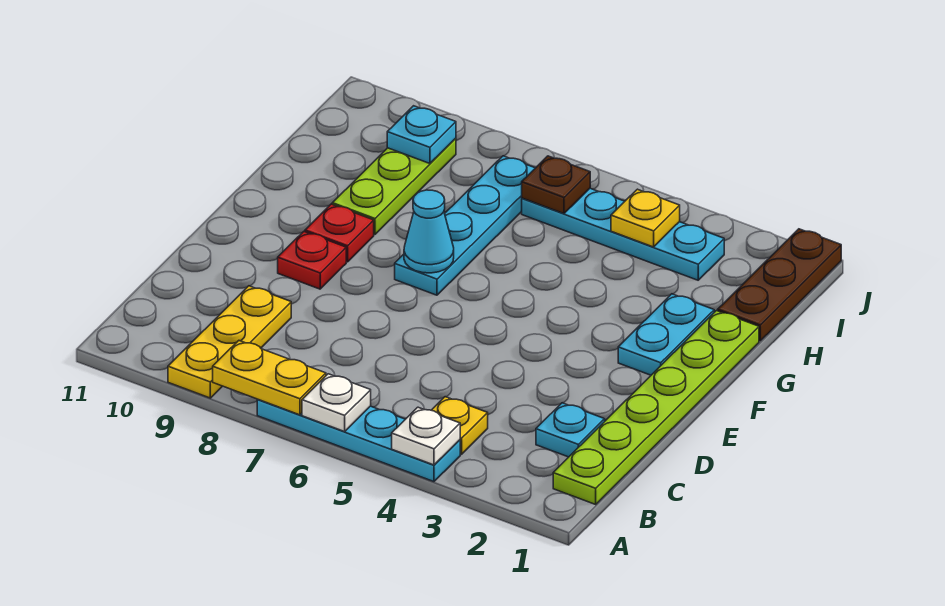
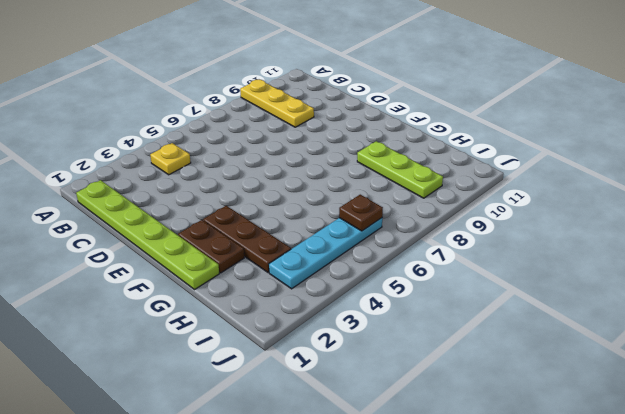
brown 1x2 plate [178,220,244,273] -> cyan 1x2 plate [618,294,714,375]
brown 1x3 plate [203,206,291,273] -> brown 1x3 plate moved to [718,229,841,341]
none -> cyan 1x4 plate [257,400,460,482]
none -> cyan 1x1 plate [536,403,605,457]
none -> red 1x1 plate [278,232,346,289]

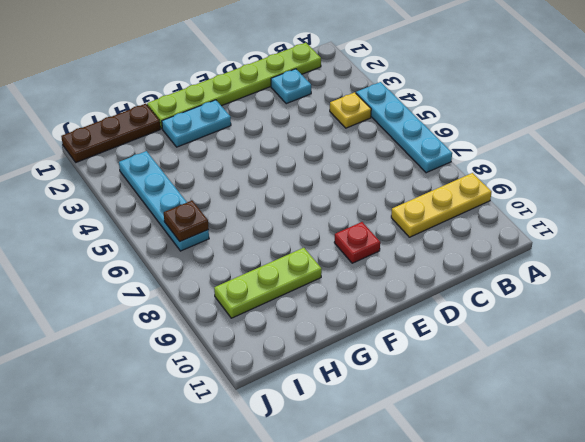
none -> cyan 1x4 plate [395,156,535,295]
none -> red 1x1 plate [305,204,374,262]
none -> white 1x1 plate [392,407,460,465]

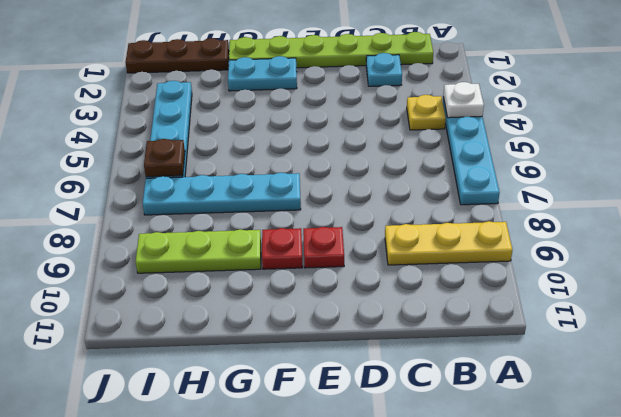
none -> white 1x1 plate [302,374,371,432]
none -> yellow 1x2 plate [213,341,326,415]
none -> cyan 1x1 cone [404,190,454,273]

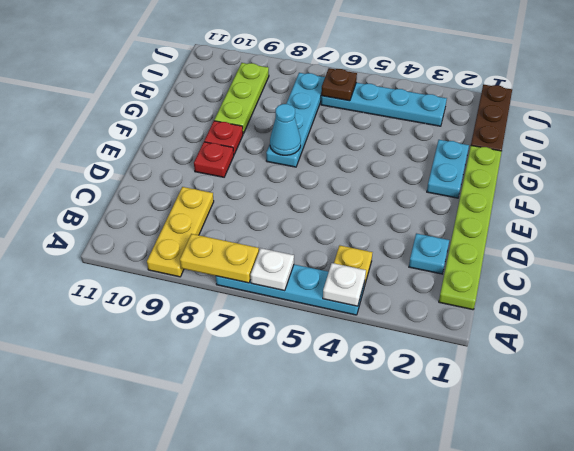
none -> yellow 1x1 plate [611,189,680,247]
none -> cyan 1x1 plate [387,106,456,164]

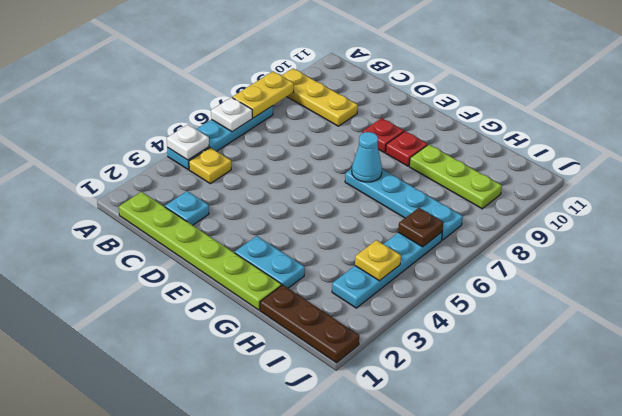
none -> cyan 1x1 plate [387,106,456,164]

